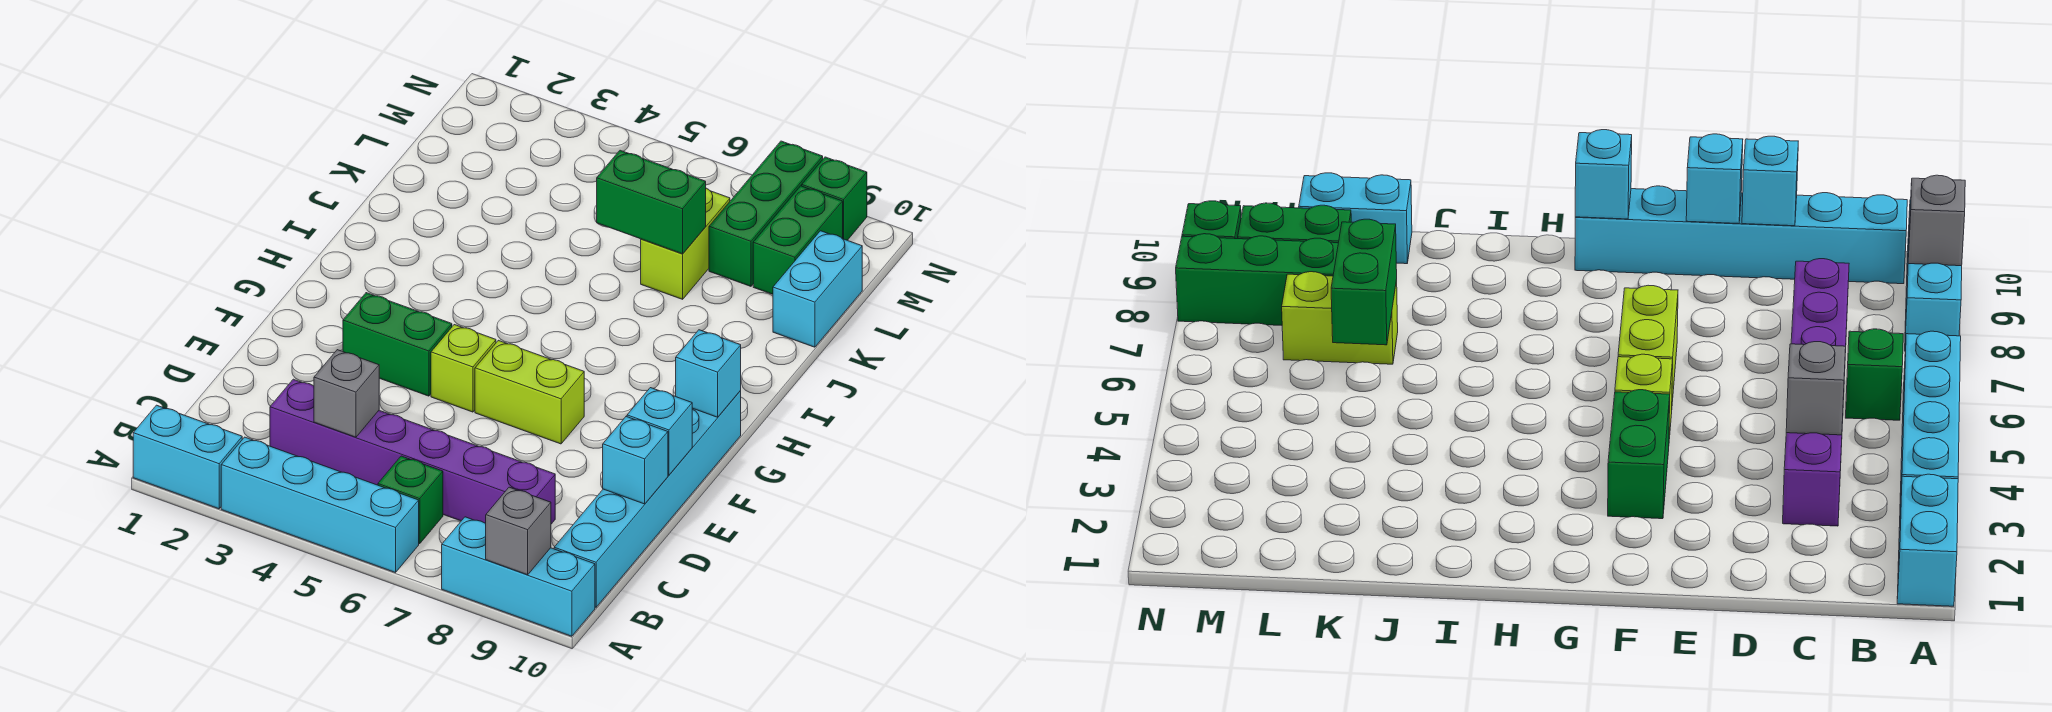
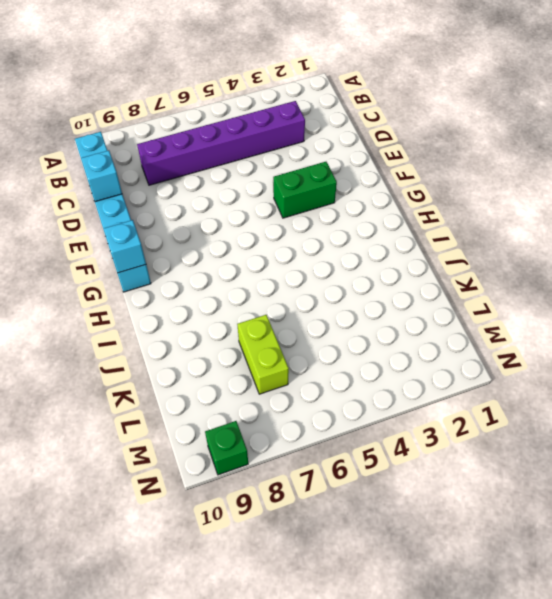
none -> cyan 1x2 brick [133,405,242,509]
none -> cyan 1x4 brick [221,437,419,573]
none -> cyan 1x3 brick [442,517,595,636]

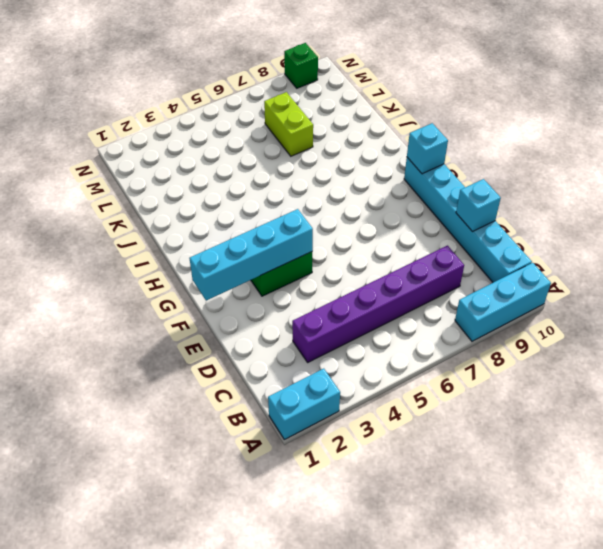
cyan 1x4 brick [189,209,313,301] -> cyan 1x4 brick moved to [221,437,419,573]
none -> green 1x1 brick [378,456,443,544]
none -> lime 1x1 brick [431,325,496,412]
none -> lime 1x2 brick [475,340,584,444]

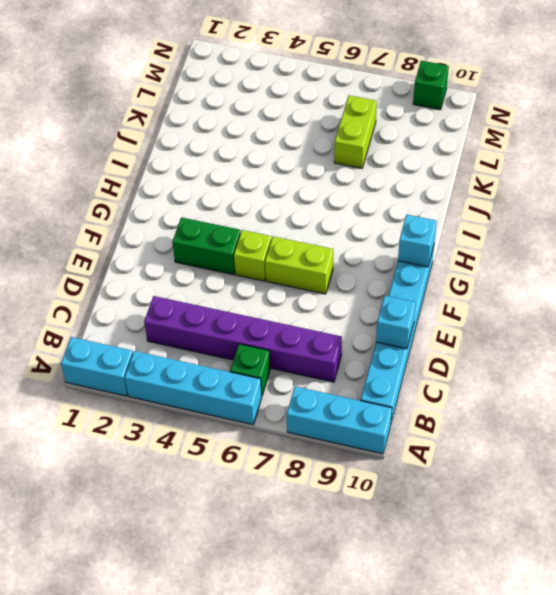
none -> cyan 1x2 brick [773,231,862,347]
none -> green 1x3 brick [709,141,823,286]
none -> green 1x2 brick [753,186,843,294]

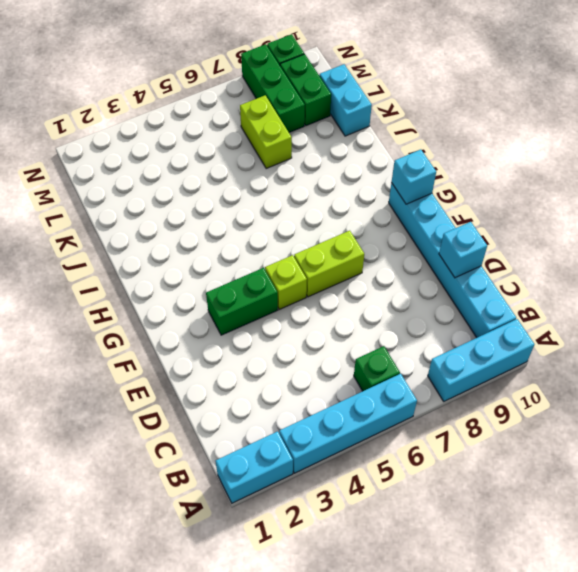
none -> purple 1x6 brick [270,379,555,524]
none -> grey 1x1 brick [486,487,551,575]
none -> grey 1x1 brick [314,350,379,437]

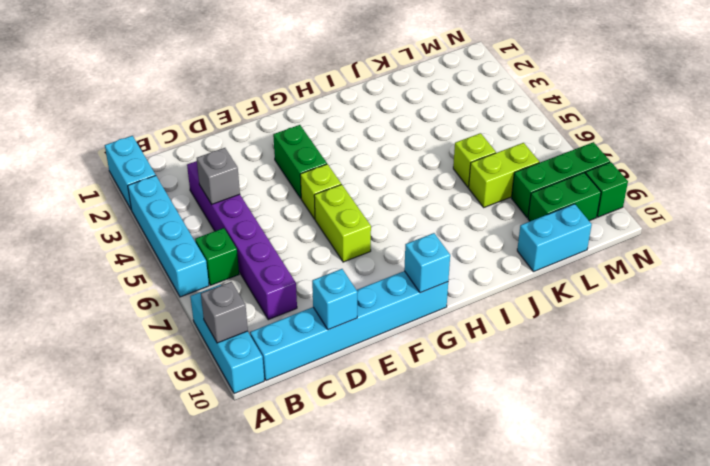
lime 1x1 brick [453,133,496,187] -> none
none -> cyan 1x1 brick [627,388,692,475]
none -> green 1x2 brick [597,150,706,254]

